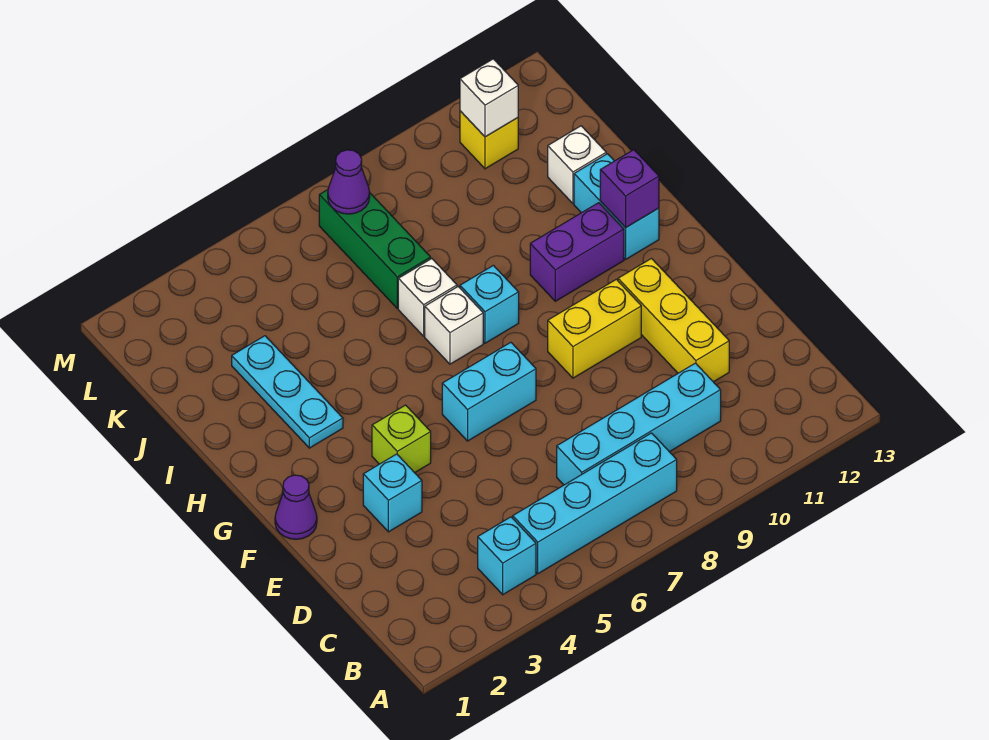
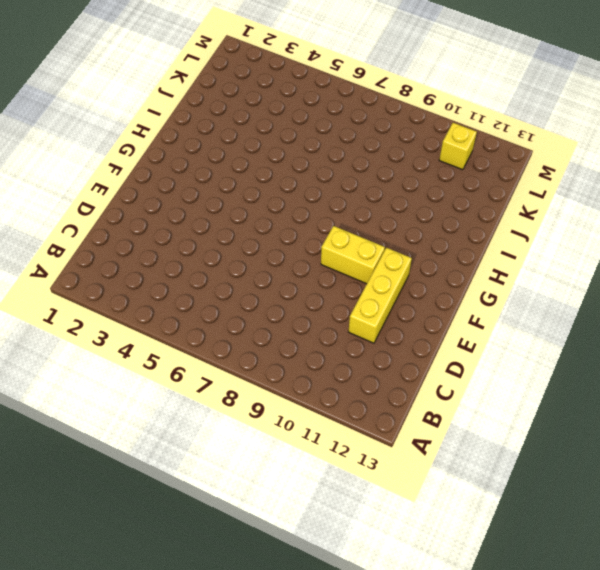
none -> cyan 1x1 brick [478,517,536,595]
none -> cyan 1x4 brick [513,433,677,574]
none -> cyan 1x4 brick [557,363,721,485]

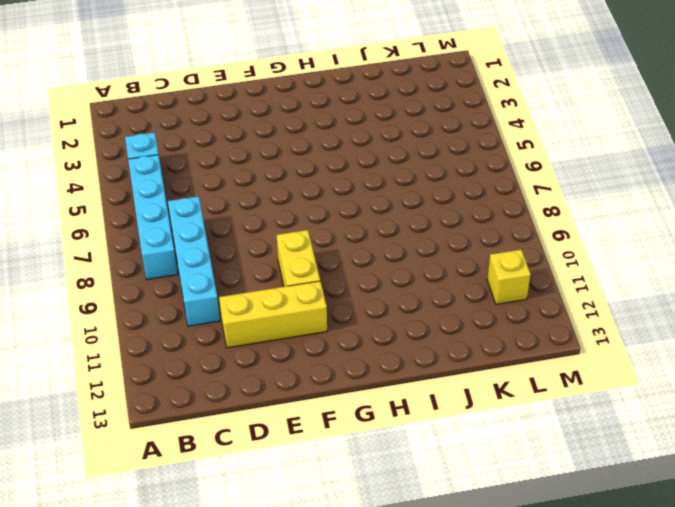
none -> cyan 1x1 brick [363,454,422,532]
none -> purple 1x1 cone [275,475,317,539]
none -> lime 1x1 brick [372,405,431,473]

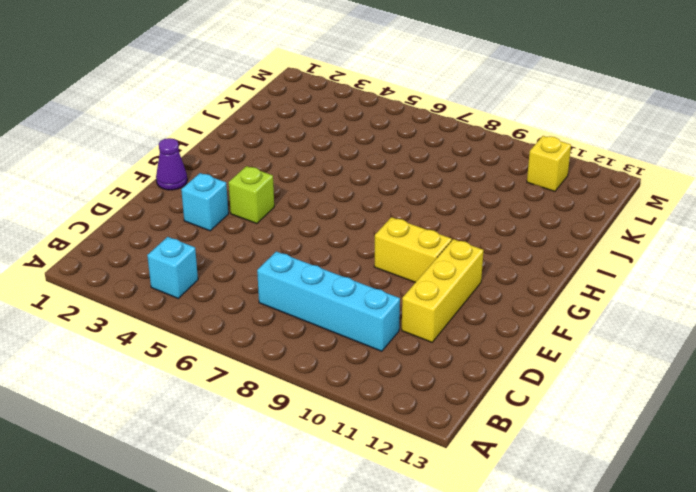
none -> cyan 1x4 brick [513,433,677,574]
none -> cyan 1x2 brick [442,342,536,441]
none -> cyan 1x3 plate [232,336,343,448]

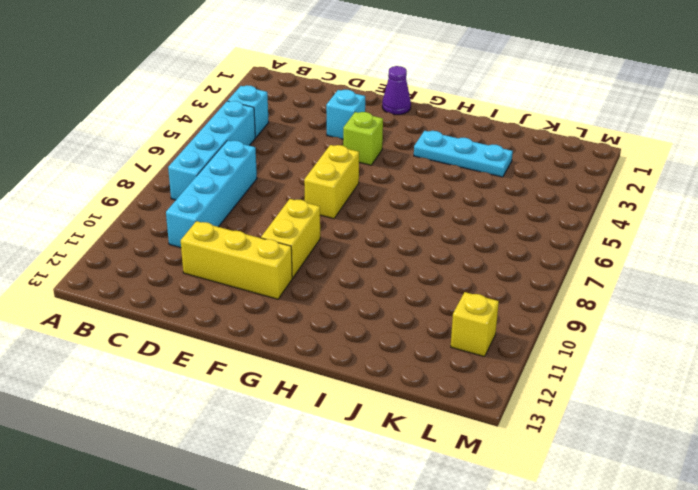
yellow 1x2 brick [304,145,359,219] -> cyan 1x2 brick [442,342,536,441]
none -> white 1x1 brick [425,287,483,364]
none -> cyan 1x1 brick [460,265,519,343]
none -> purple 1x2 brick [530,203,624,301]

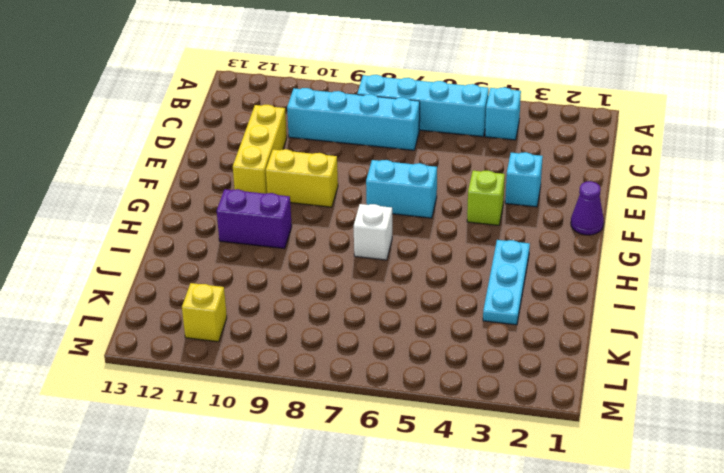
none -> cyan 1x1 brick [460,265,519,343]
none -> cyan 1x2 brick [574,154,659,259]
none -> white 1x1 brick [398,259,457,336]

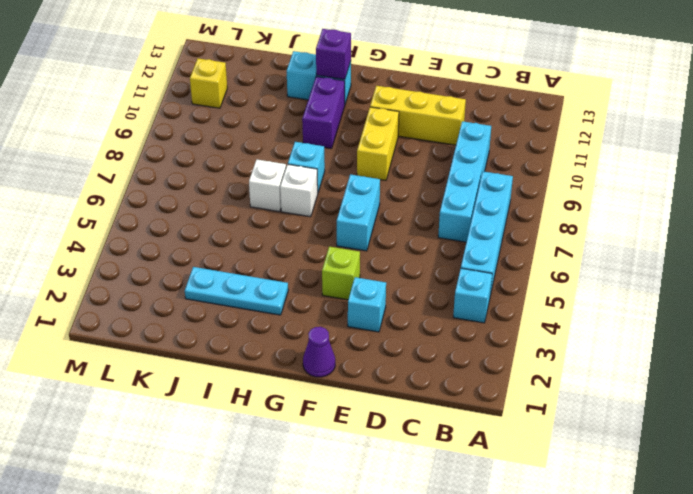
none -> green 1x3 brick [319,190,431,308]
none -> white 1x1 brick [548,126,606,203]
none -> purple 1x1 cone [328,150,370,214]

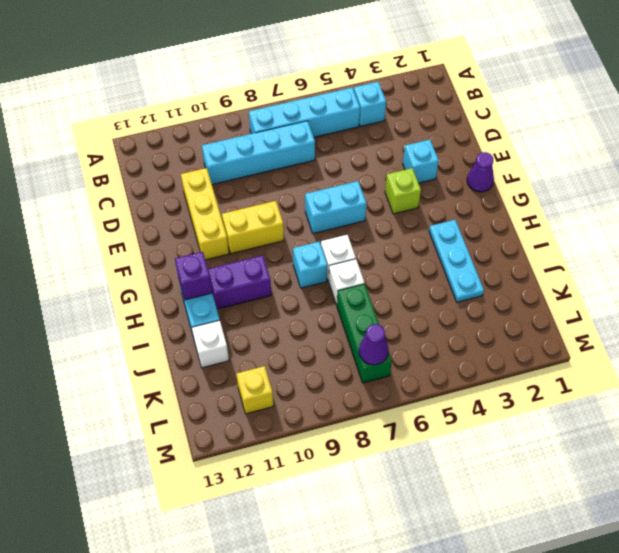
none -> white 1x1 brick [460,59,518,137]

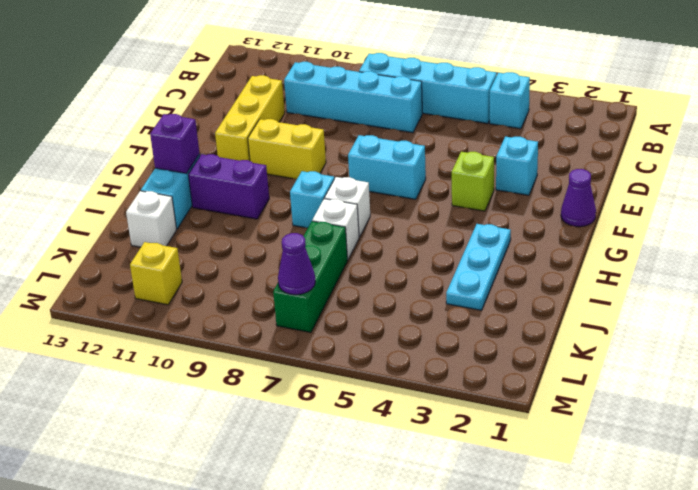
none -> white 1x1 brick [460,59,518,137]

